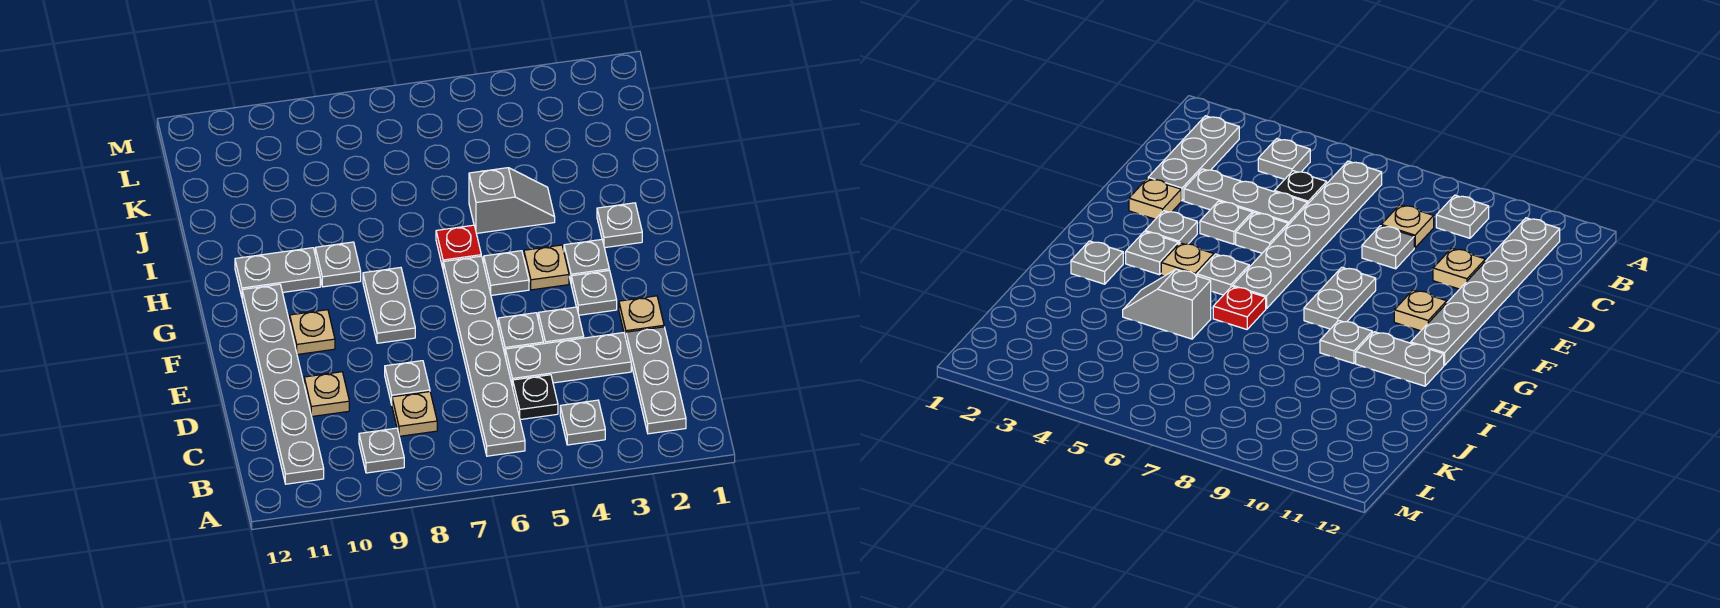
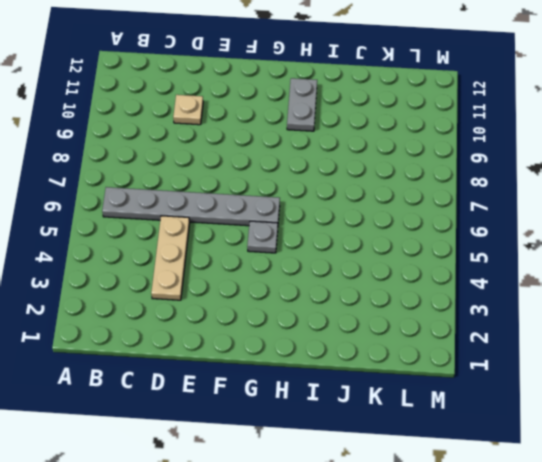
tan 1x3 plate [151,216,190,300] -> grey 1x3 plate [505,333,631,387]
none -> grey 1x3 plate [626,327,686,434]
none -> grey 1x1 plate [560,400,605,445]
none -> grey 1x1 plate [359,428,404,473]

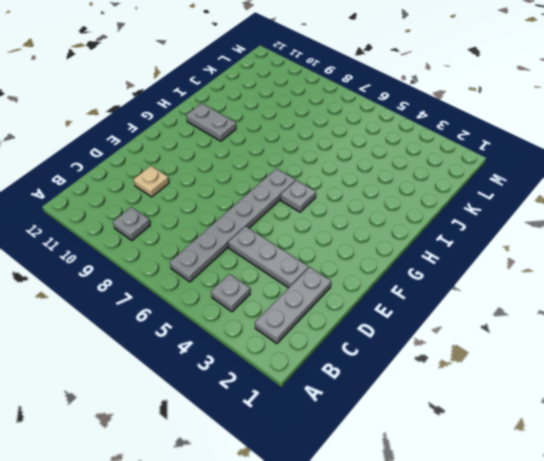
none -> grey 1x6 plate [242,284,324,484]
none -> black 1x1 plate [513,375,558,420]
none -> tan 1x1 plate [392,392,437,436]

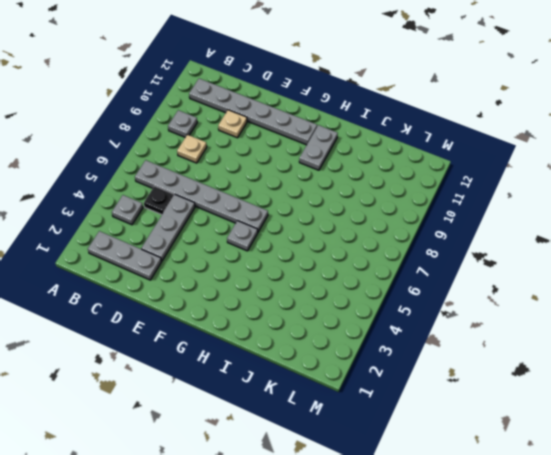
none -> grey 1x1 plate [385,361,430,404]
none -> tan 1x1 plate [619,296,664,338]
none -> grey 1x1 plate [538,307,584,344]

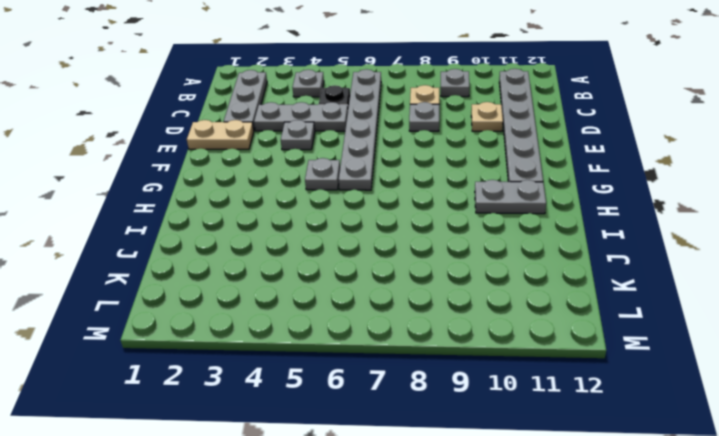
tan 1x2 plate [187,120,254,149] -> tan 1x1 plate [619,296,664,338]
none -> grey 1x1 plate [498,313,543,353]
none -> grey 1x1 plate [571,270,617,315]
none -> grey 1x2 plate [363,268,415,343]

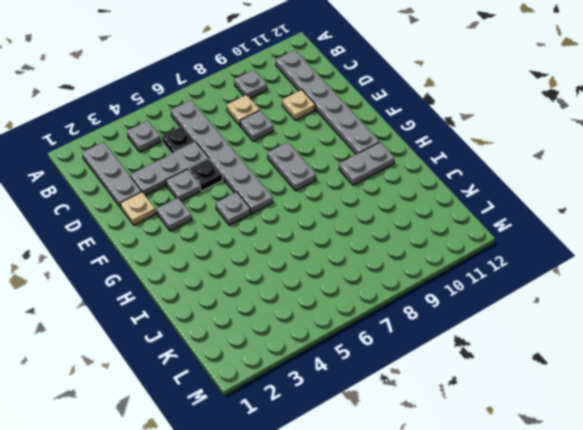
black 1x1 plate [188,159,223,191] -> grey 1x1 plate [498,313,543,353]
none -> tan 1x1 plate [290,310,335,354]
none -> grey 1x1 plate [564,240,609,282]
none -> tan 1x1 plate [524,245,569,290]

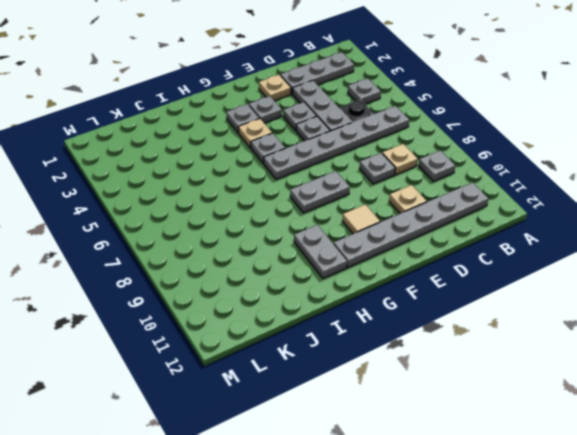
tan 1x1 tile [343,204,380,234] -> tan 1x1 plate [290,310,335,354]
none -> grey 1x1 plate [597,203,642,248]
none -> red 1x1 plate [436,225,481,268]
none -> grey 1x1 plate [315,242,361,287]

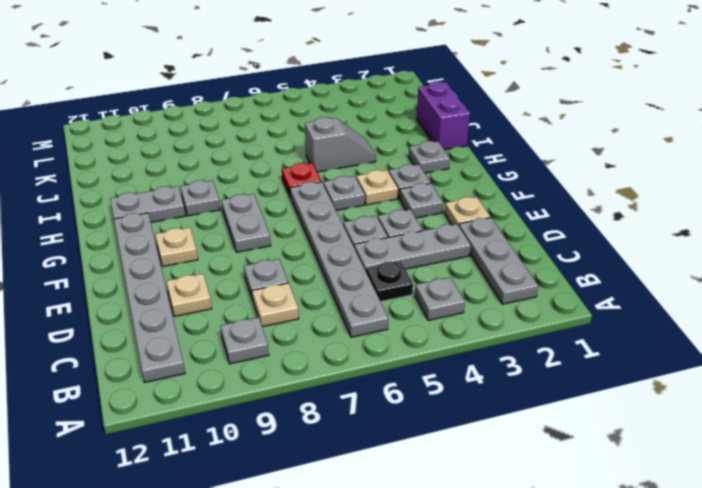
purple 1x2 brick [417,81,470,150] -> none

